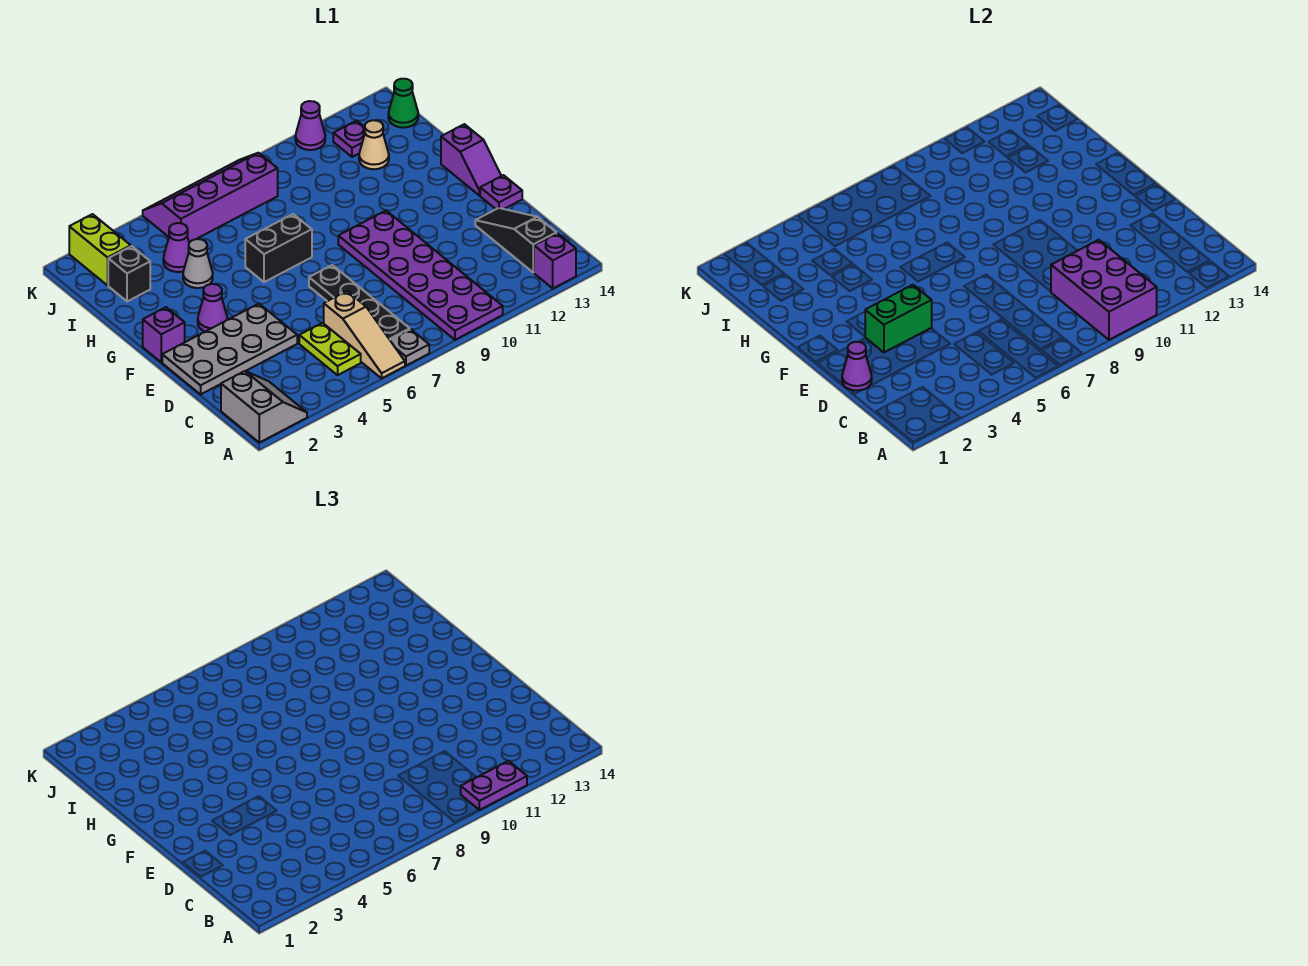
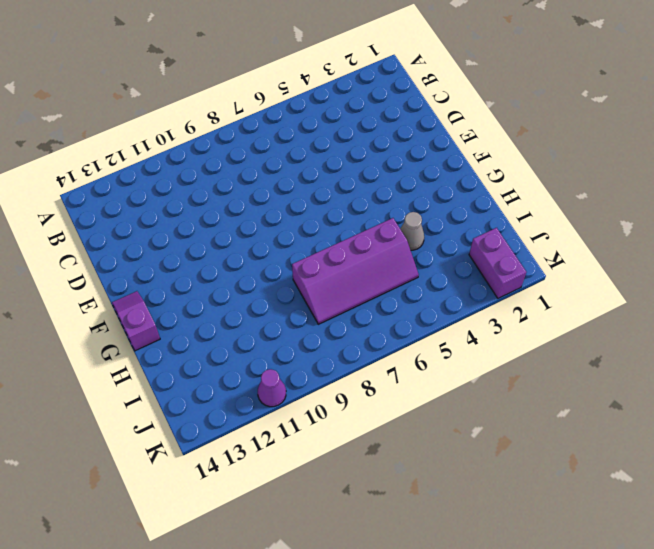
purple 2x4 slope [292,218,419,324] -> purple 2x4 slope moved to [143,153,278,243]
purple 1x2 brick [469,228,526,298] -> lime 1x2 brick [69,214,131,285]
none -> grey 2x2 slope [221,371,307,443]
none -> tan 1x3 slope [324,291,405,378]
none -> grey 1x1 plate [390,329,429,366]

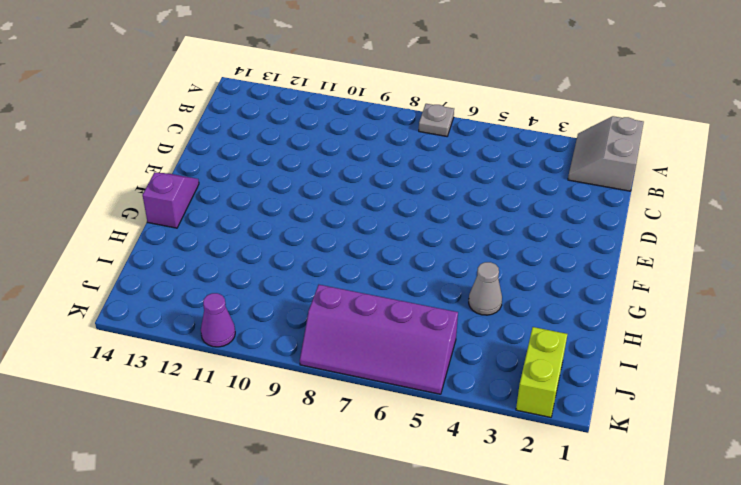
none -> tan 1x3 slope [324,291,405,378]
none -> purple 2x6 plate [338,211,503,340]
none -> purple 1x1 brick [534,233,576,288]

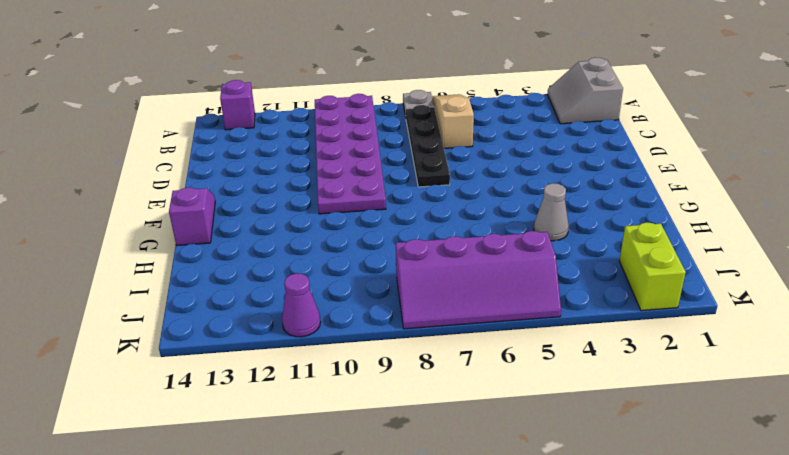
none -> lime 1x2 plate [299,323,361,375]
none -> black 1x3 slope [475,208,556,272]
none -> grey 2x4 plate [162,304,297,394]

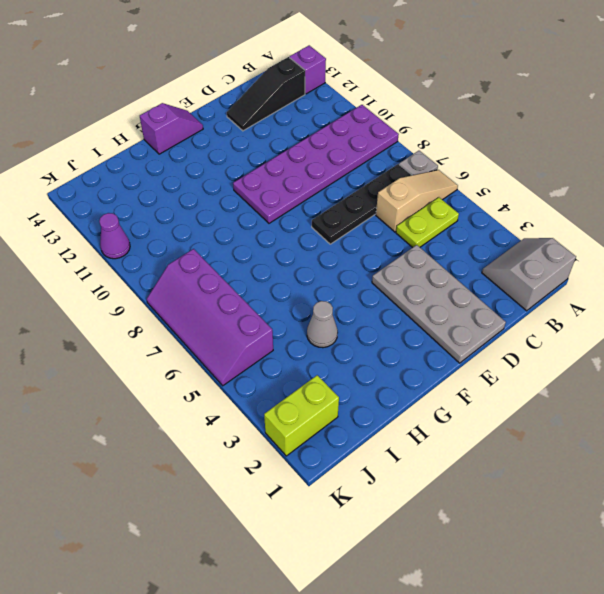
none -> purple 1x1 plate [480,175,522,209]
none -> purple 1x1 brick [143,307,185,362]
none -> purple 1x1 cone [198,284,228,332]

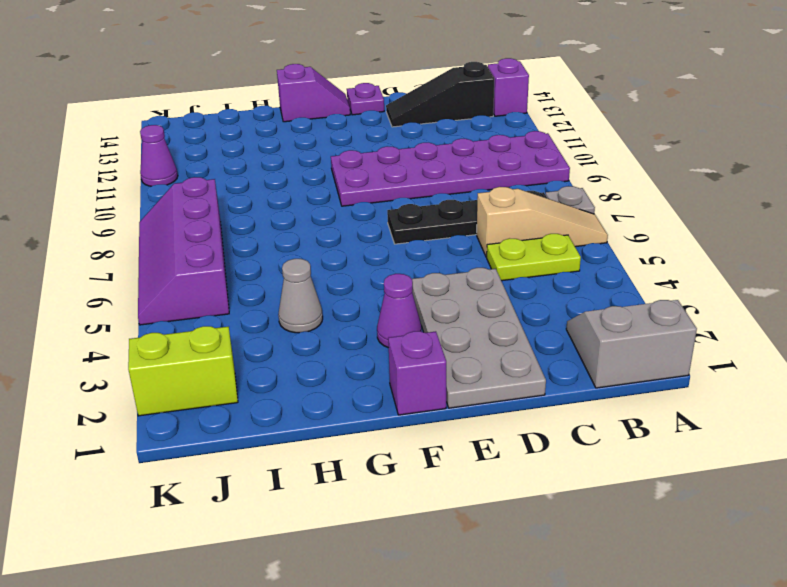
none -> black 1x2 brick [245,214,312,282]
none -> black 1x1 brick [108,246,150,301]
none -> purple 1x1 cone [163,223,189,272]

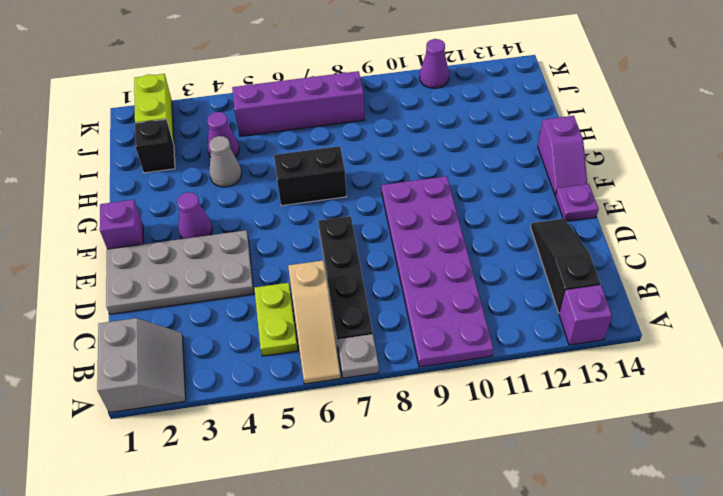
none -> tan 1x1 cone [359,120,389,169]
none -> purple 1x1 plate [333,121,365,157]
none -> green 1x1 cone [388,79,418,128]

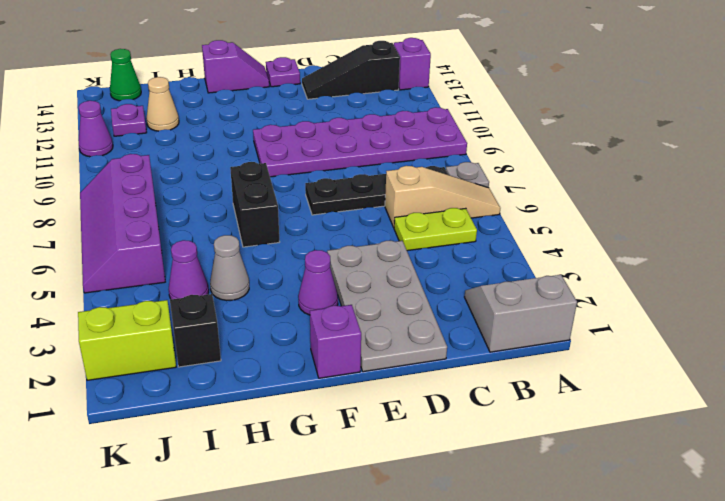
none -> purple 2x3 brick [1051,240,1157,340]
none -> purple 1x1 cone [842,342,872,390]
none -> green 1x2 brick [865,285,932,352]

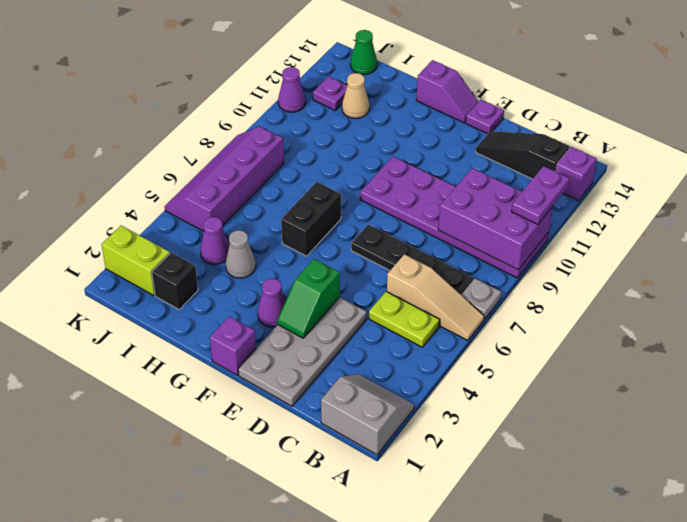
green 1x2 slope [277,259,340,338] -> green 1x2 brick [865,285,932,352]
none -> purple 1x1 cone [842,342,872,390]

